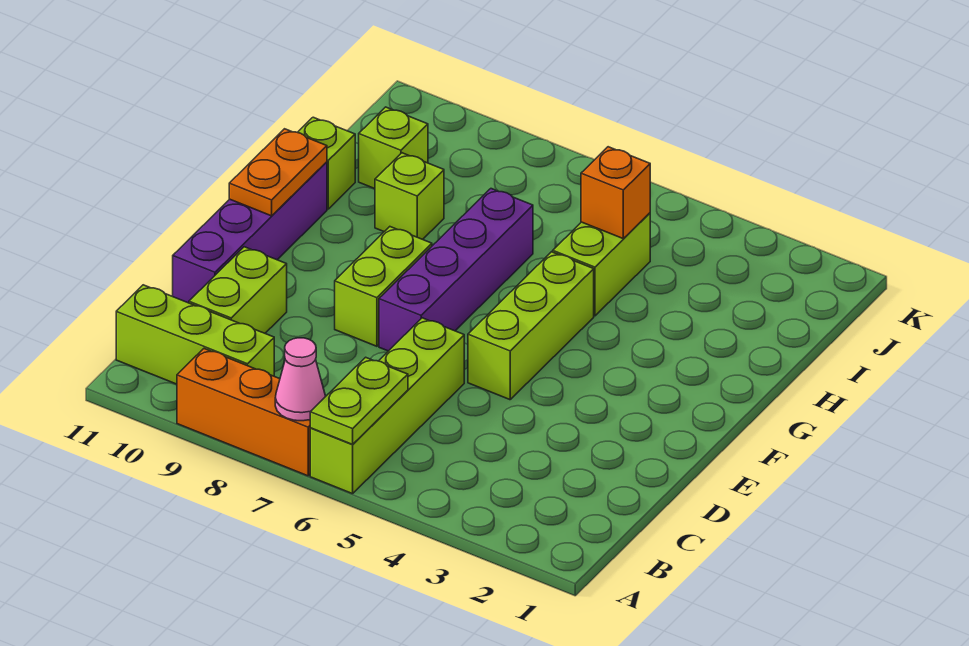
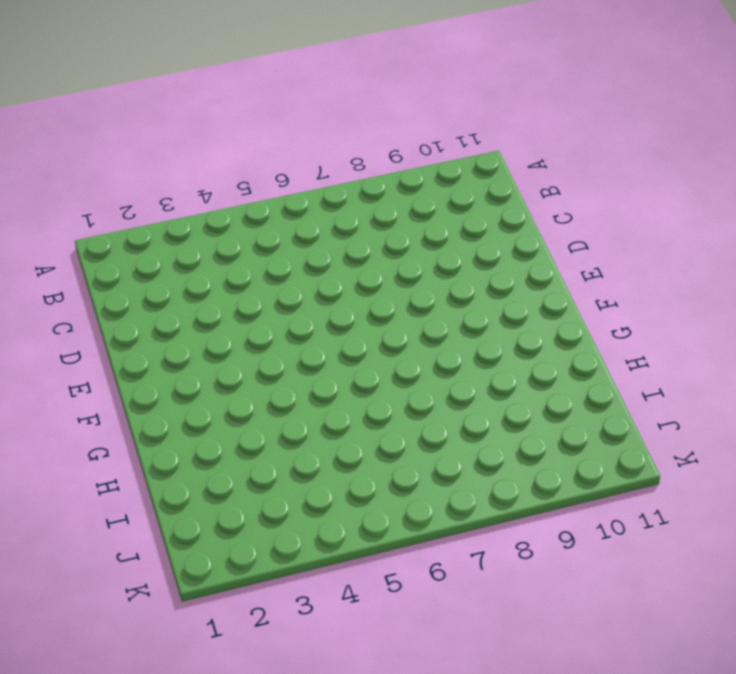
none -> lime 1x4 brick [310,318,464,494]
none -> orange 1x3 brick [177,349,310,476]
none -> lime 1x3 brick [116,285,274,384]

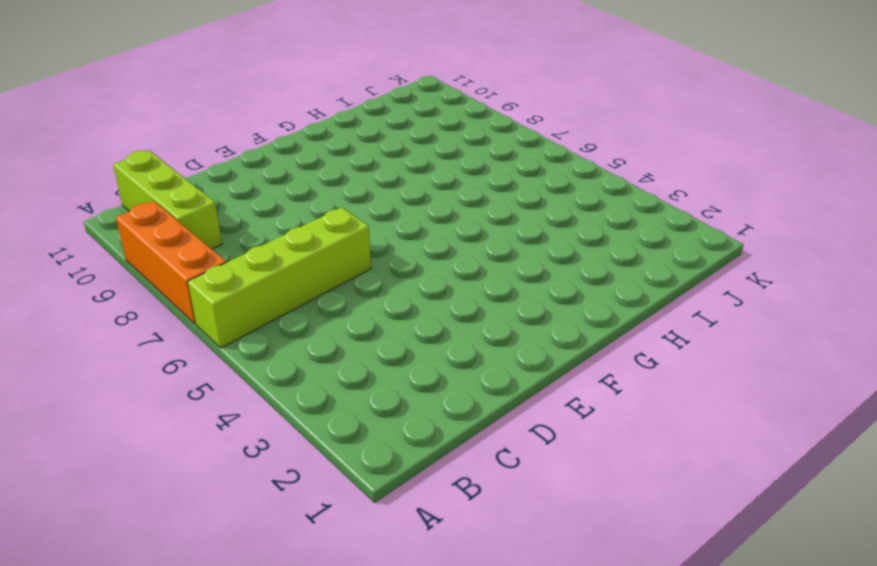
none -> lime 1x2 brick [189,247,287,333]
none -> purple 1x4 brick [173,162,327,303]
none -> lime 1x3 brick [468,252,594,400]

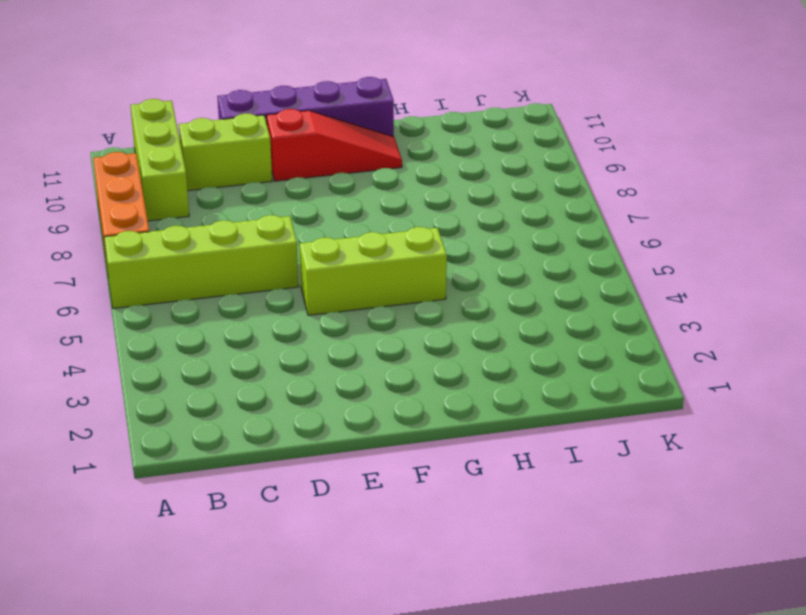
red 1x3 slope [267,109,402,181] -> none
none -> purple 1x4 brick [379,189,533,351]
none -> lime 1x2 brick [335,227,432,346]
none -> lime 1x2 brick [553,213,650,316]

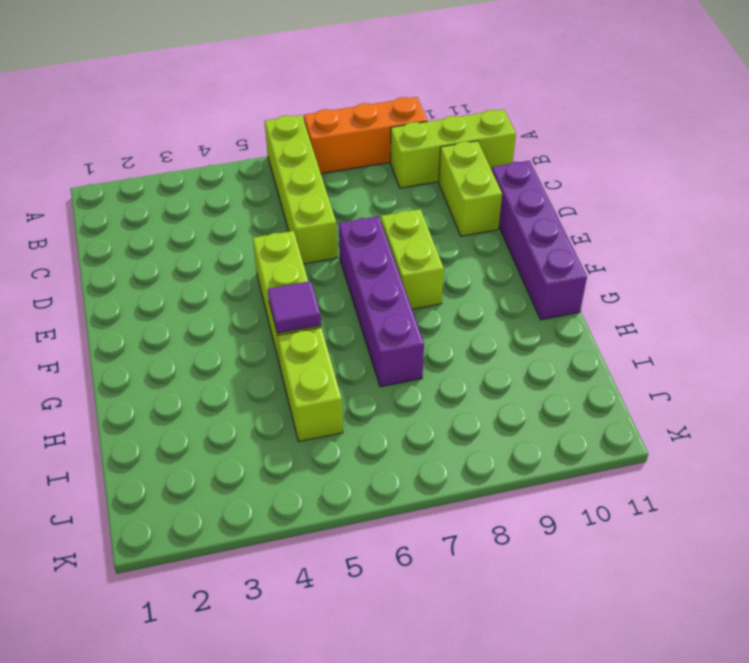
purple 1x1 tile [268,281,321,333] -> none
none -> lime 1x1 brick [375,153,444,239]
none -> lime 1x1 brick [298,117,355,209]
none -> lime 1x1 brick [359,107,428,189]

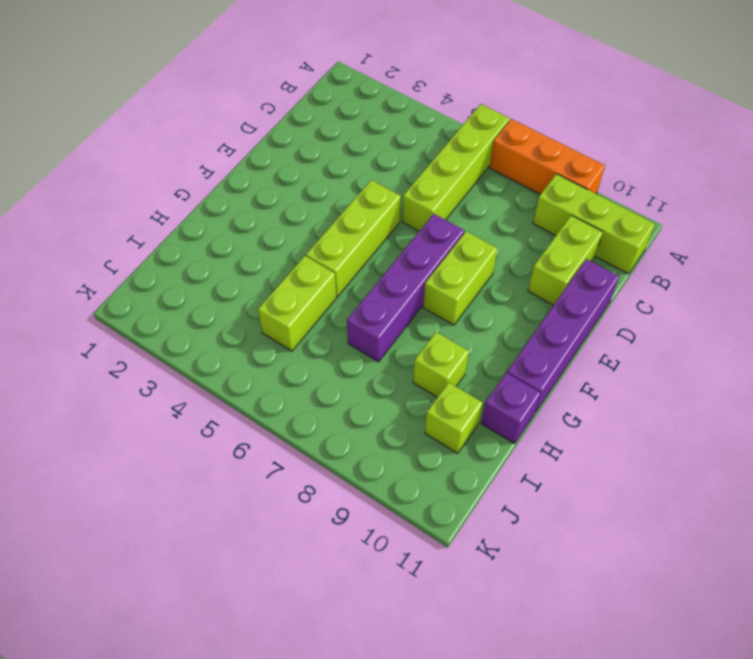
purple 1x1 brick [481,373,541,444] -> lime 1x1 brick [298,117,355,209]
none -> lime 1x2 plate [310,357,408,444]
none -> pink 1x1 cone [275,338,325,421]
none -> orange 1x2 plate [229,129,327,216]

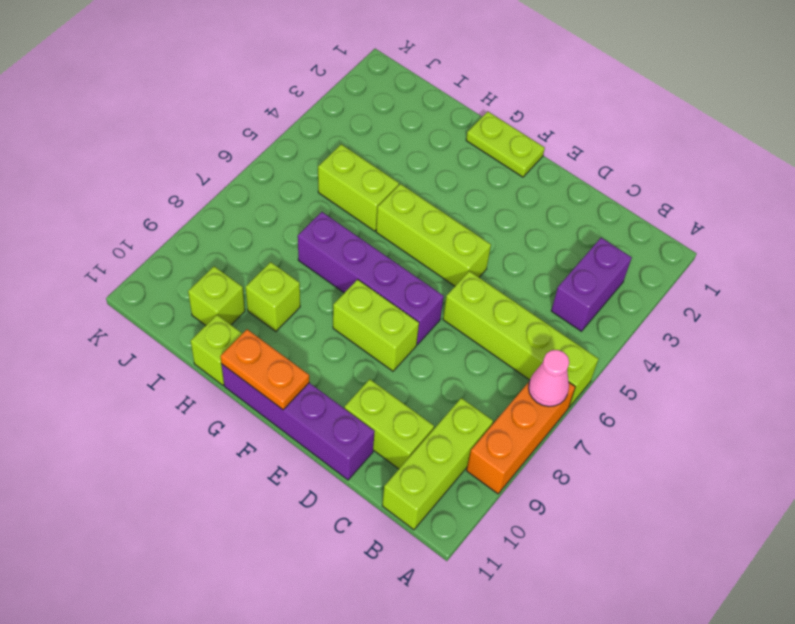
purple 1x2 brick [551,238,632,331] -> none
lime 1x2 plate [466,112,545,177] -> lime 1x2 plate moved to [310,357,408,444]
none -> orange 1x1 brick [581,147,650,238]

